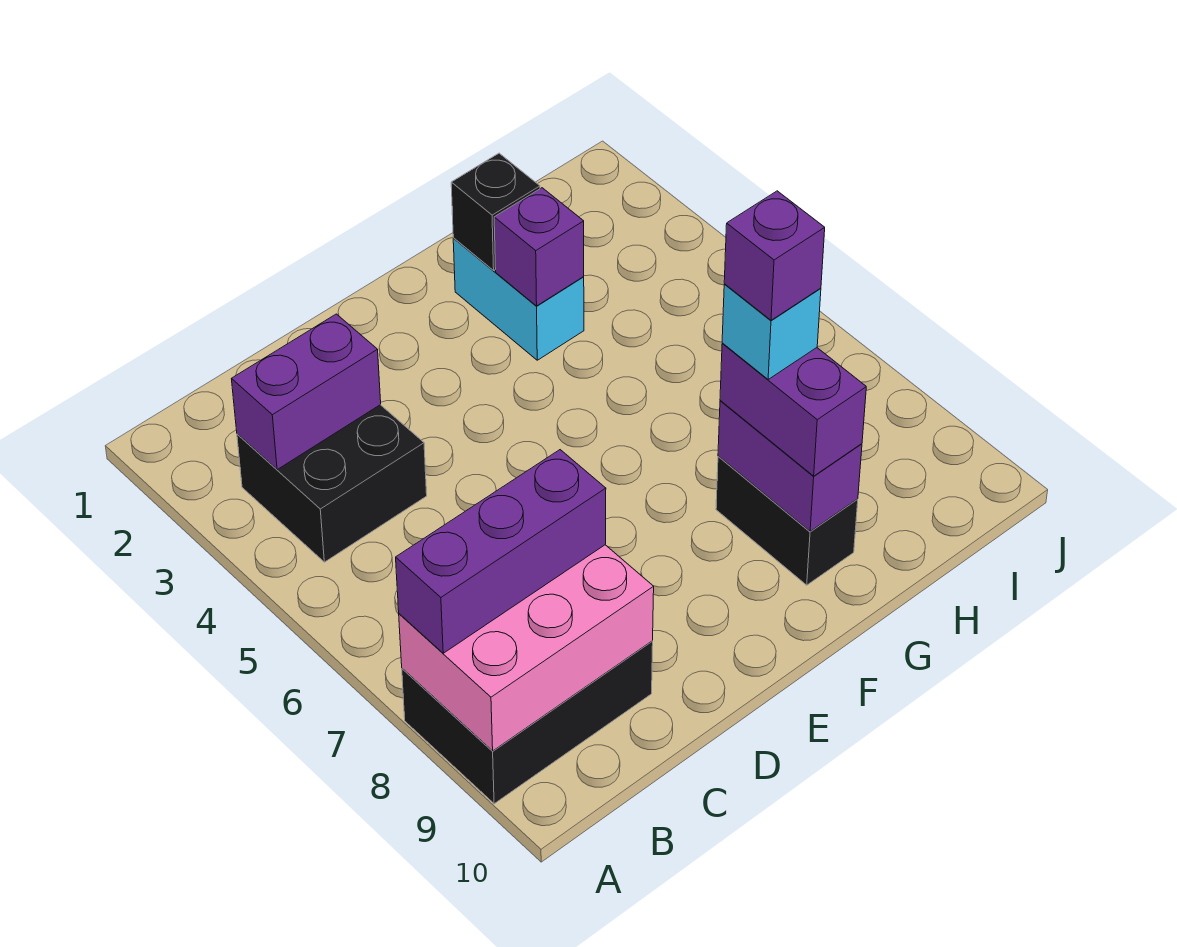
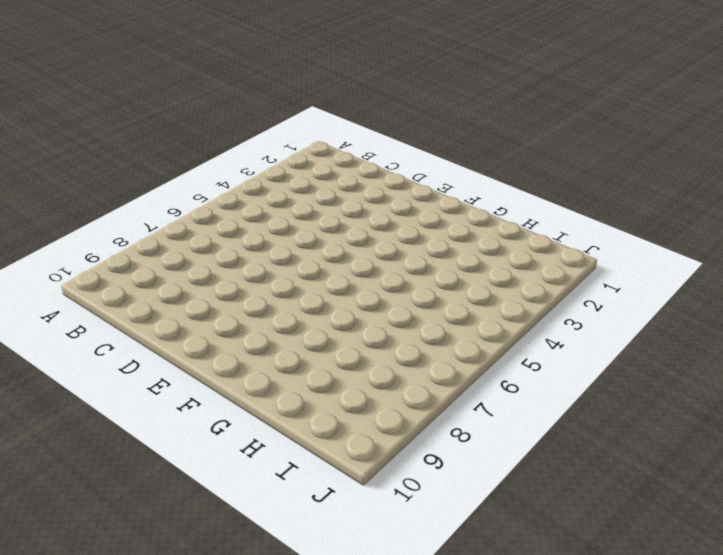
none -> black 2x3 brick [402,641,653,804]
none -> black 2x2 brick [237,405,427,562]
none -> cyan 1x2 brick [453,238,584,360]

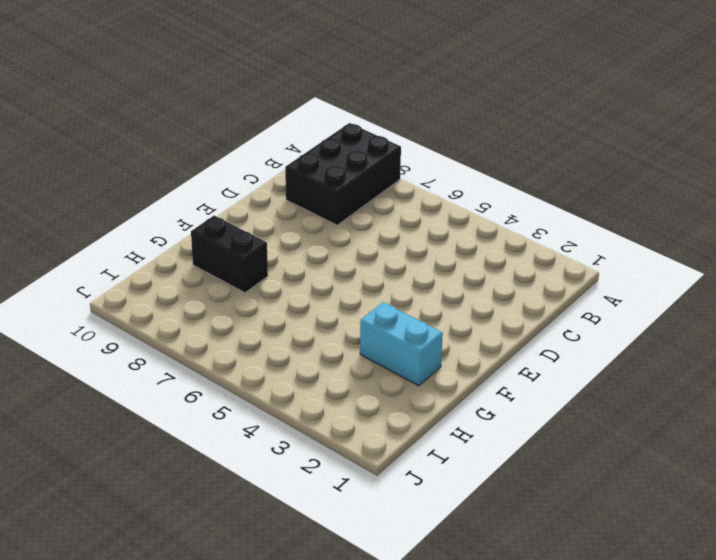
none -> black 2x2 brick [237,405,427,562]
none -> pink 2x3 brick [399,545,654,751]
none -> purple 1x2 brick [232,314,381,470]

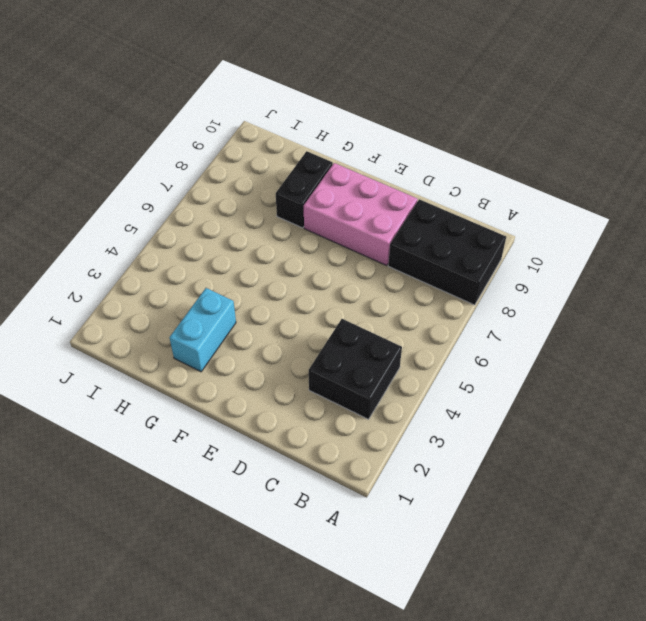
pink 2x3 brick [304,163,418,266] -> pink 2x3 brick moved to [399,545,654,751]
none -> purple 1x2 brick [232,314,381,470]
none -> black 1x1 brick [451,153,540,270]
none -> purple 1x1 brick [494,188,584,306]

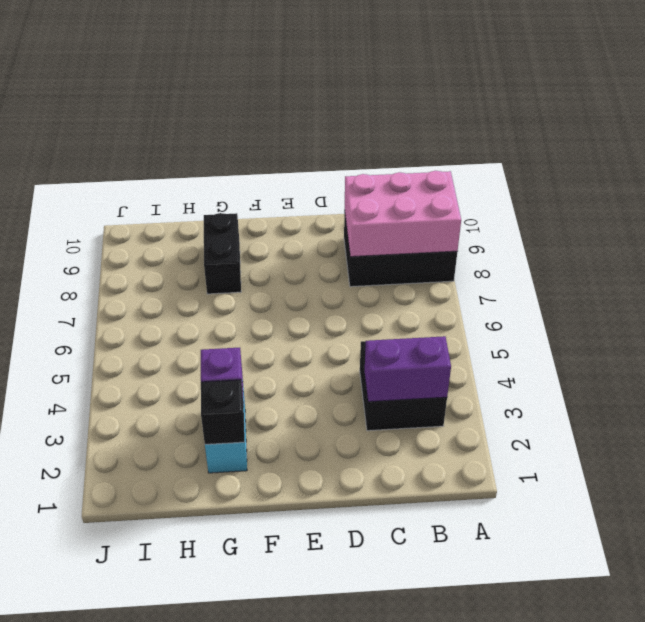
none -> purple 1x2 brick [718,401,862,532]
none -> purple 1x3 brick [396,450,606,653]
none -> purple 1x2 brick [720,343,866,476]

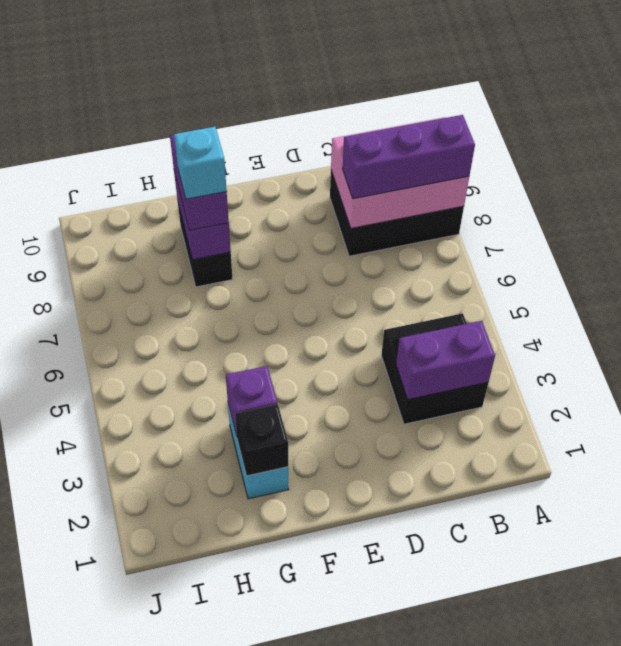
none -> purple 1x1 brick [724,191,825,320]

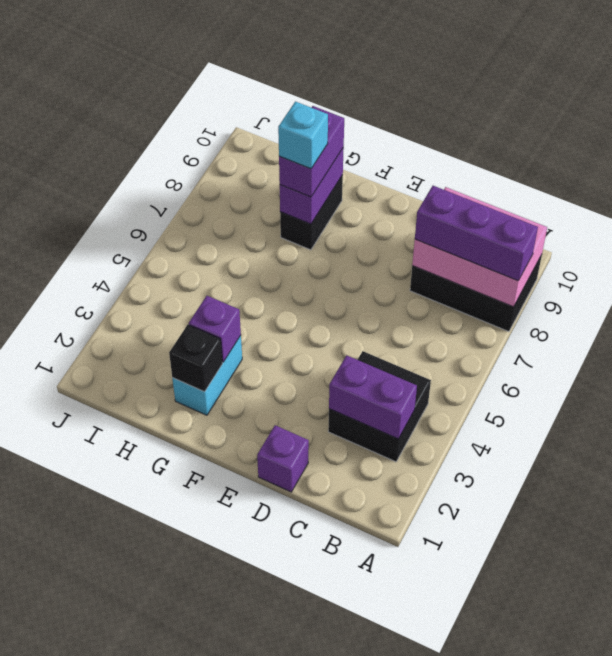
purple 1x1 brick [257,425,309,492] -> purple 1x1 brick moved to [724,191,825,320]

